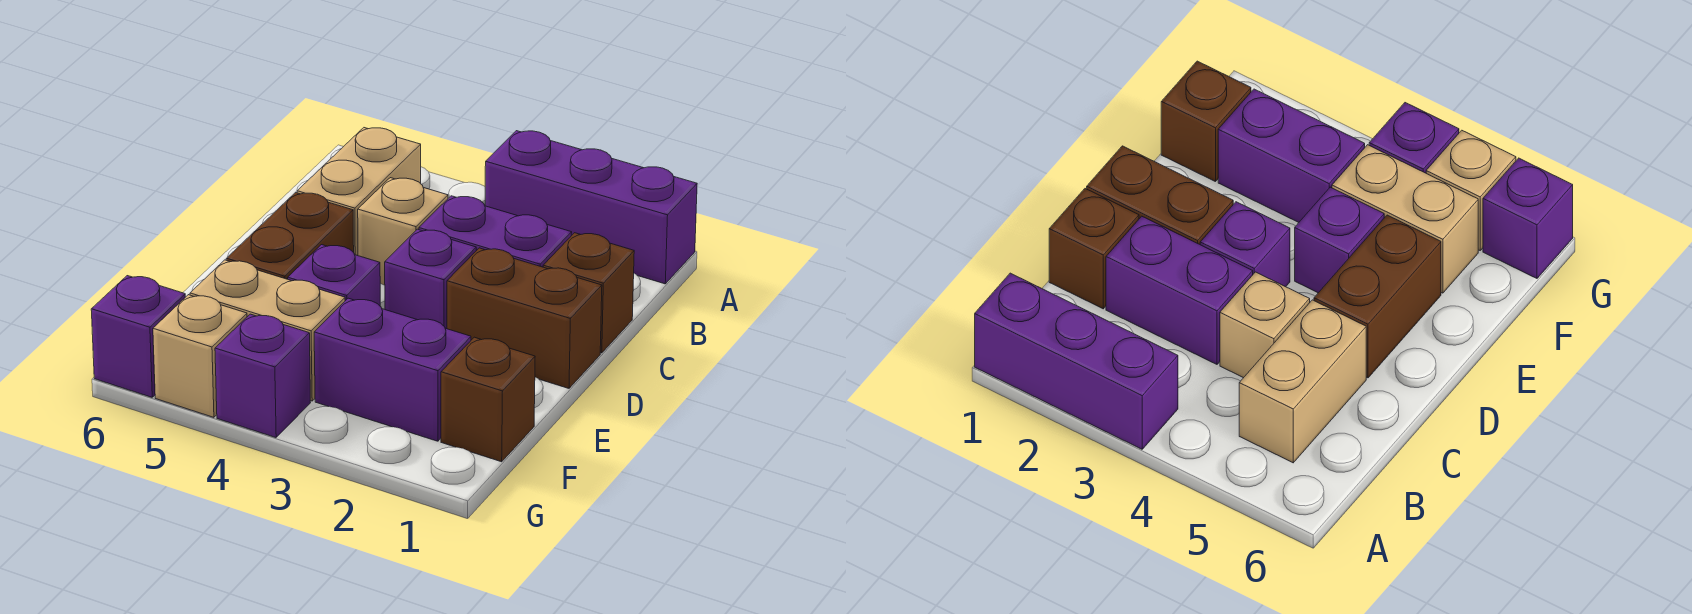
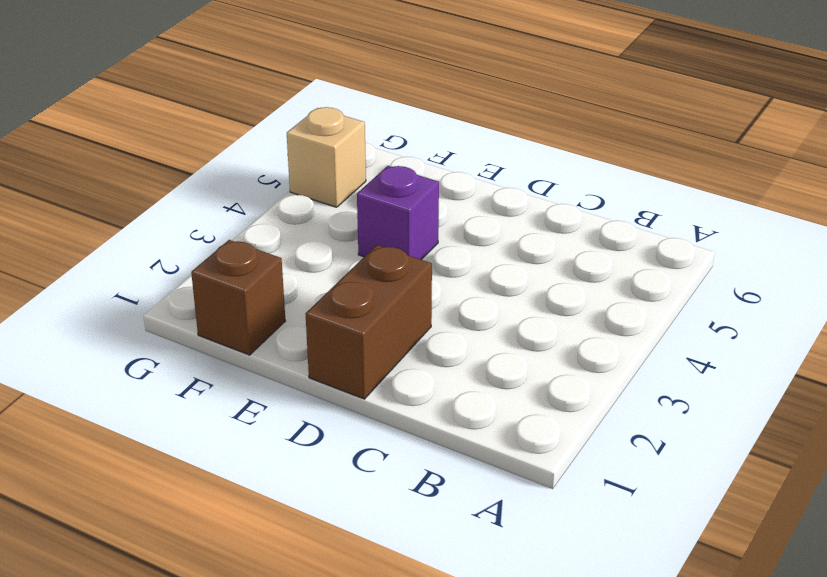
none -> purple 1x3 brick [485,131,697,284]
none -> tan 1x2 brick [297,128,421,256]
none -> brown 1x1 brick [543,233,634,353]

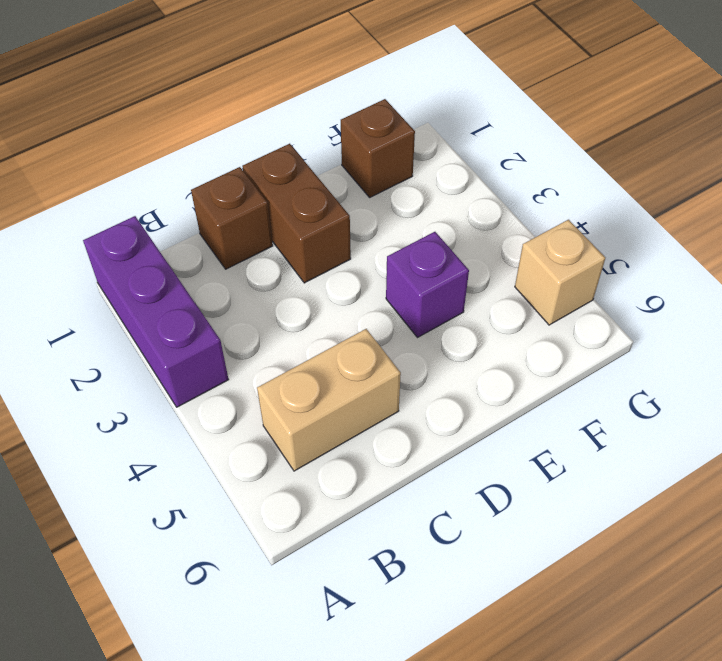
none -> purple 1x2 brick [419,196,572,267]
none -> tan 1x1 brick [358,178,448,285]
none -> purple 1x1 brick [385,229,476,329]

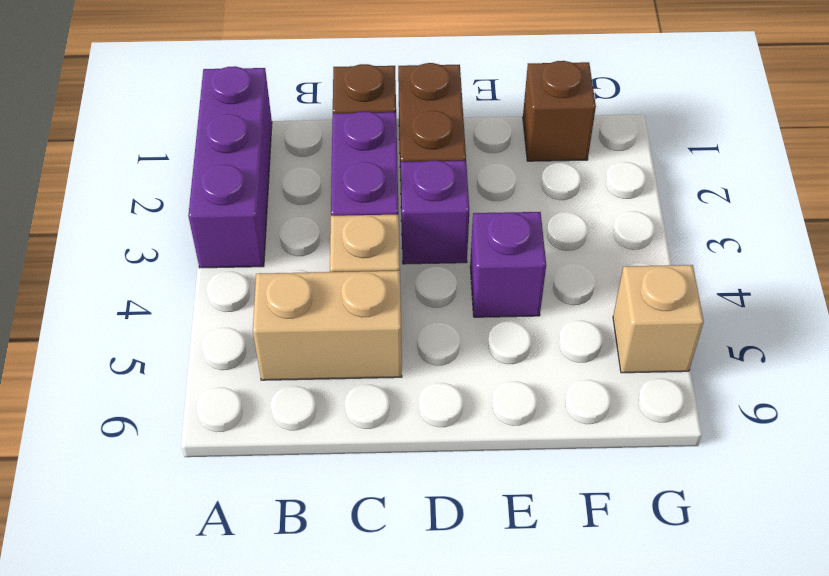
none -> brown 1x2 brick [226,192,354,279]
none -> purple 1x2 brick [314,298,471,441]
none -> tan 1x2 brick [190,260,345,401]

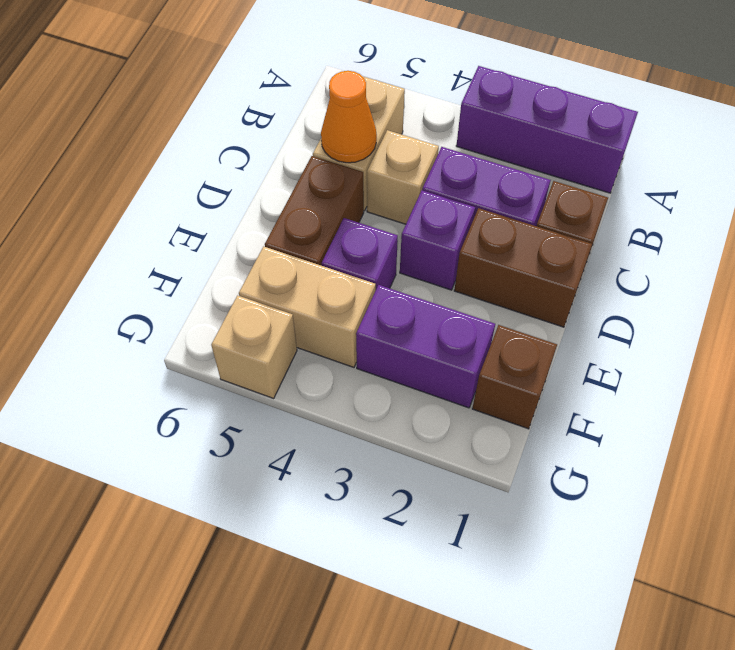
orange 1x1 cone [321,71,377,163] -> none
none -> purple 1x1 brick [215,314,310,438]
none -> purple 1x1 brick [91,276,185,397]

